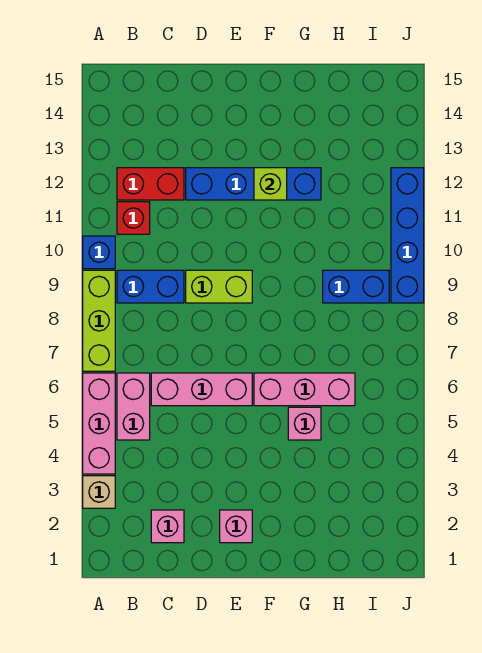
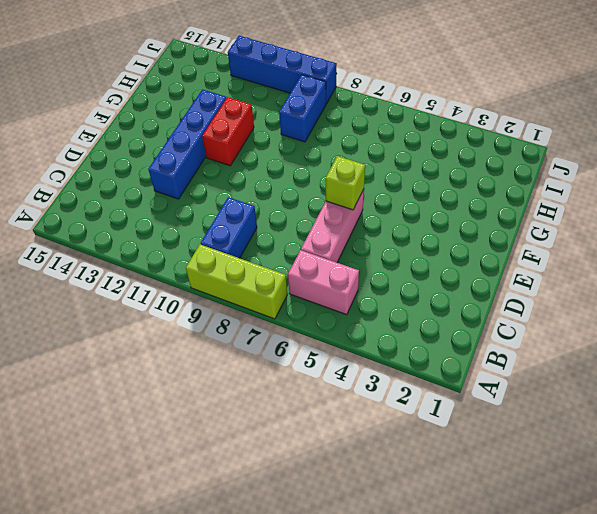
lime 1x1 brick [326,156,365,210] -> lime 1x1 brick moved to [254,168,287,200]
red 1x2 brick [202,97,254,166] -> red 1x2 brick moved to [117,168,184,200]
none -> tan 1x1 brick [83,476,115,508]
none -> pink 1x3 brick [83,373,115,474]
none -> blue 1x1 brick [83,236,115,269]

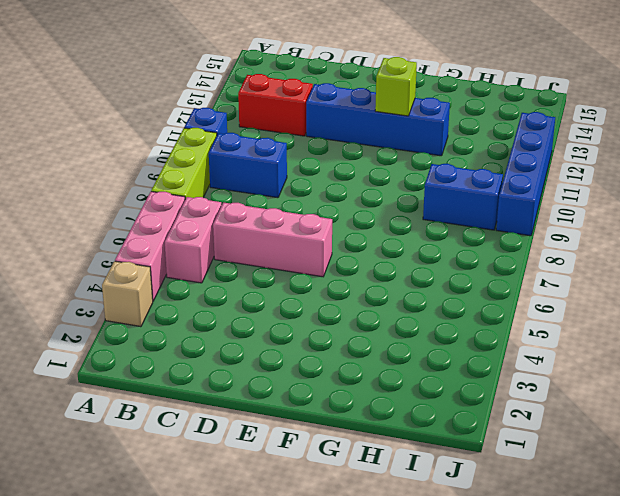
none -> red 1x1 brick [117,202,150,234]
none -> pink 1x1 brick [151,510,184,543]
none -> lime 1x2 brick [186,270,252,303]

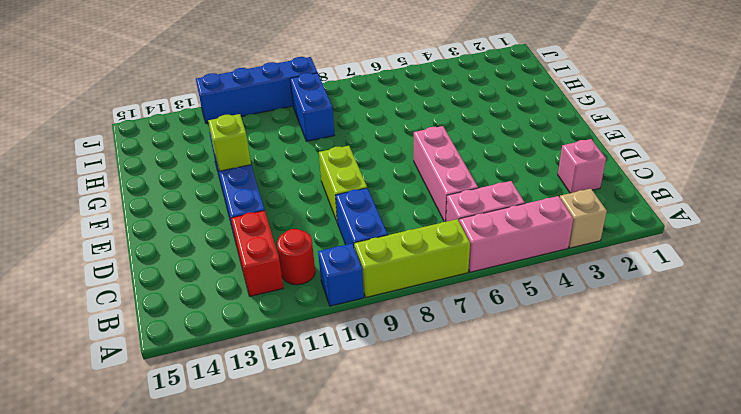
red 1x1 round brick [277,229,315,285] -> red 1x1 brick [117,202,150,234]
none -> pink 1x1 brick [220,510,252,543]
none -> pink 1x3 brick [254,373,355,406]
none -> pink 1x1 brick [288,407,321,440]

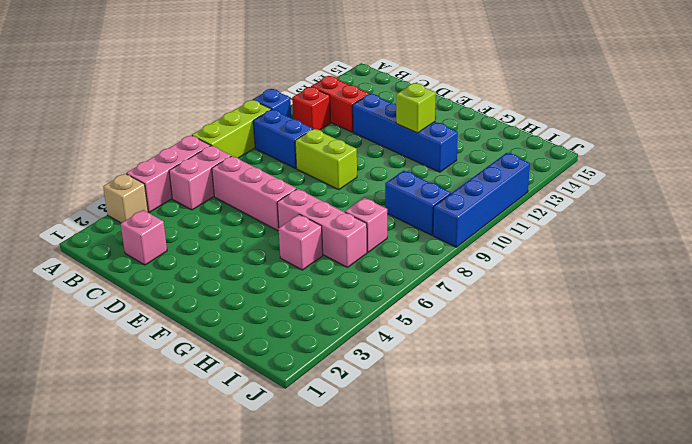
pink 1x1 brick [345,198,387,252] -> pink 1x1 brick moved to [220,510,252,543]

